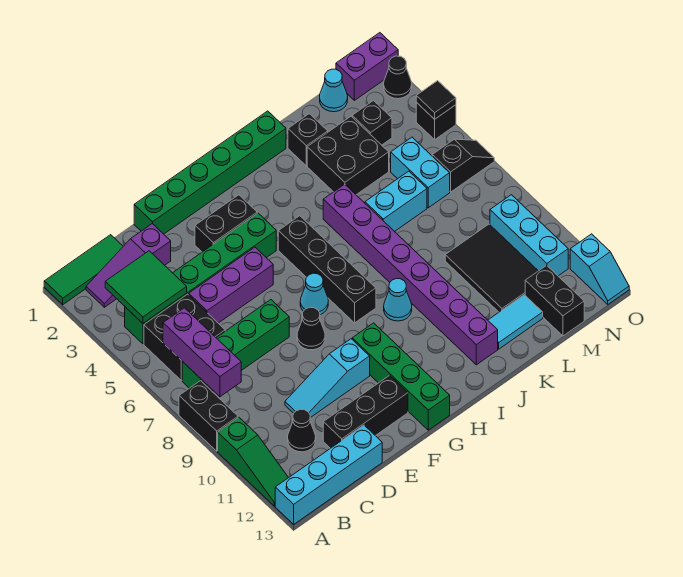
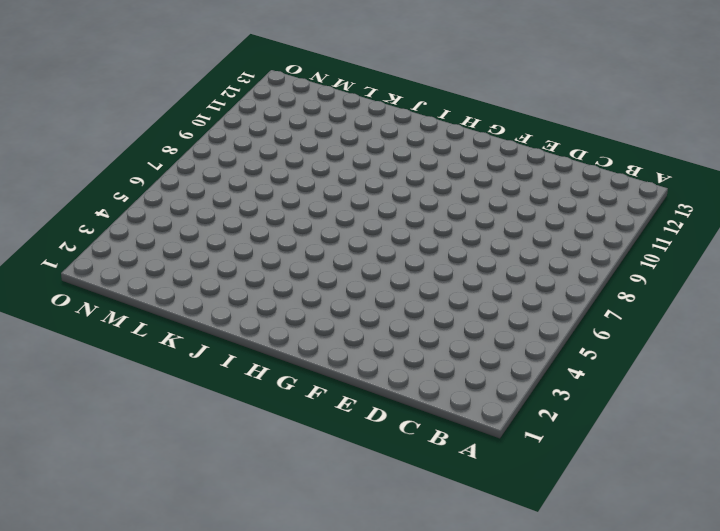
none -> green 1x3 tile [44,235,123,305]
none -> black 1x2 brick [179,380,238,451]
none -> green 1x3 slope [218,417,288,506]
none -> cyan 1x4 brick [275,425,382,524]

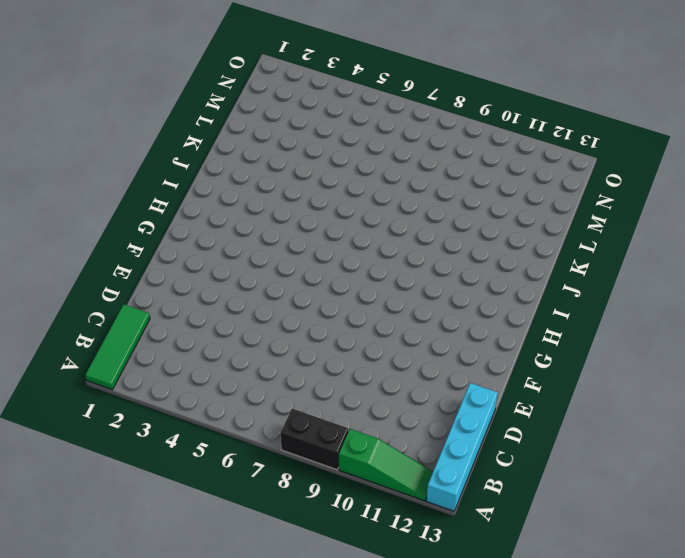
none -> purple 1x3 slope [86,224,171,307]
none -> green 1x6 brick [125,213,276,344]
none -> black 2x2 brick [144,294,225,381]
none -> green 1x4 brick [182,300,289,391]

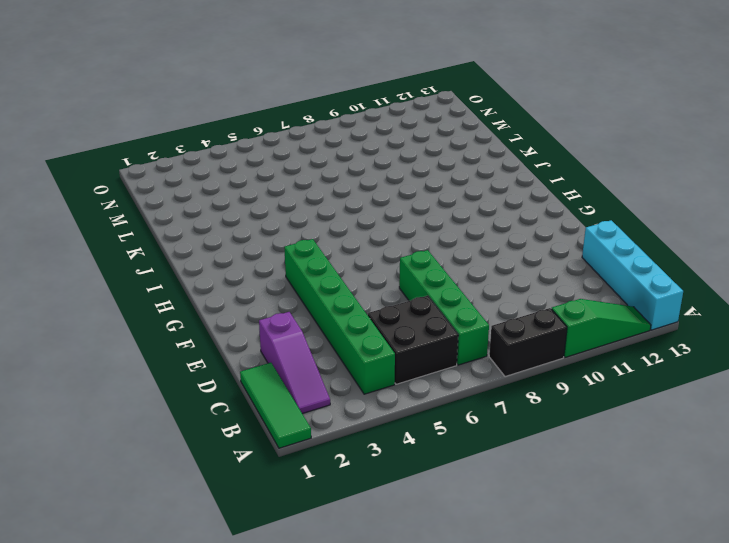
none -> black 1x1 cone [288,409,316,452]
none -> purple 1x3 brick [189,247,273,323]
none -> cyan 1x3 slope [285,339,370,418]
none -> black 1x3 brick [323,375,408,448]

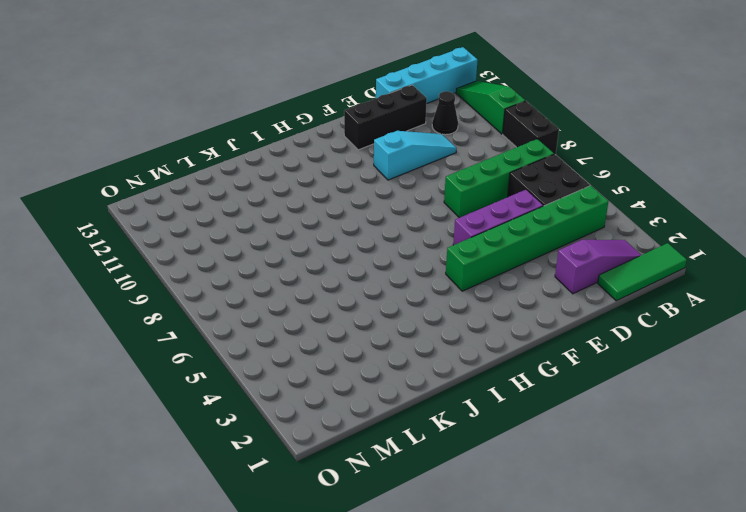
none -> green 1x6 brick [134,111,286,234]
none -> black 1x2 brick [195,195,257,252]
none -> black 1x1 cone [297,307,325,350]
none -> cyan 1x1 cone [300,273,328,315]

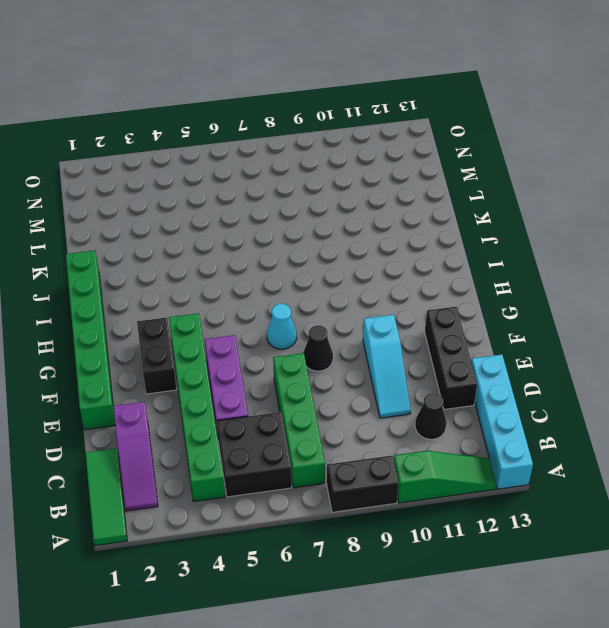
none -> green 1x4 brick [352,323,450,430]
none -> black 1x4 brick [278,216,376,323]
none -> cyan 1x1 cone [384,279,412,321]
none -> purple 1x8 brick [323,184,498,365]

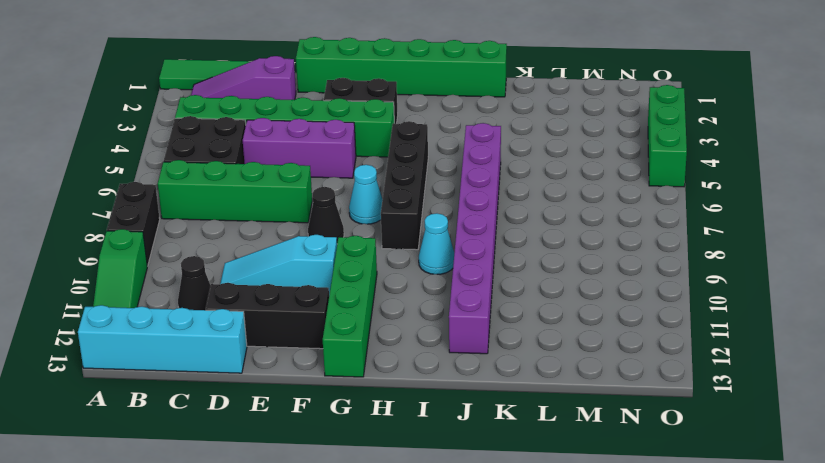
green 1x3 brick [648,85,687,187] -> black 1x1 brick [416,102,456,140]
none -> black 1x1 brick [288,114,328,166]
none -> black 2x2 brick [307,116,389,195]
none -> cyan 1x2 brick [365,171,427,232]
none -> cyan 1x2 tile [488,295,543,349]

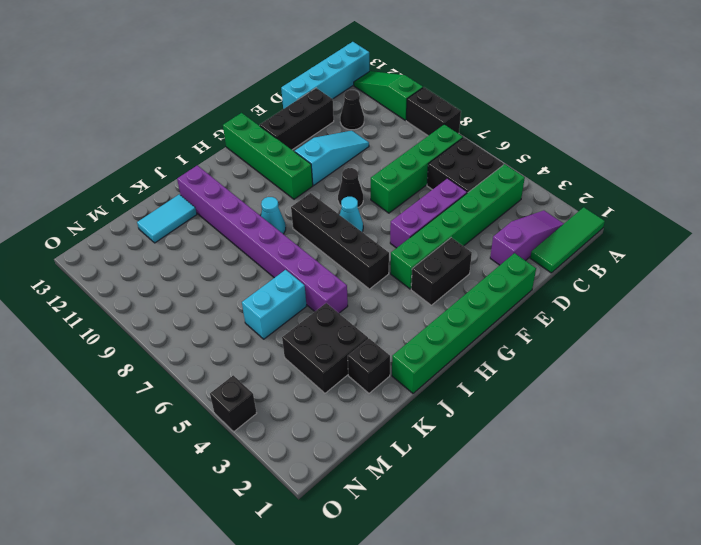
none -> black 2x3 tile [445,224,538,312]
none -> cyan 1x1 cone [320,69,348,112]
none -> black 1x1 brick [352,101,392,145]
none -> cyan 1x2 brick [391,137,450,208]

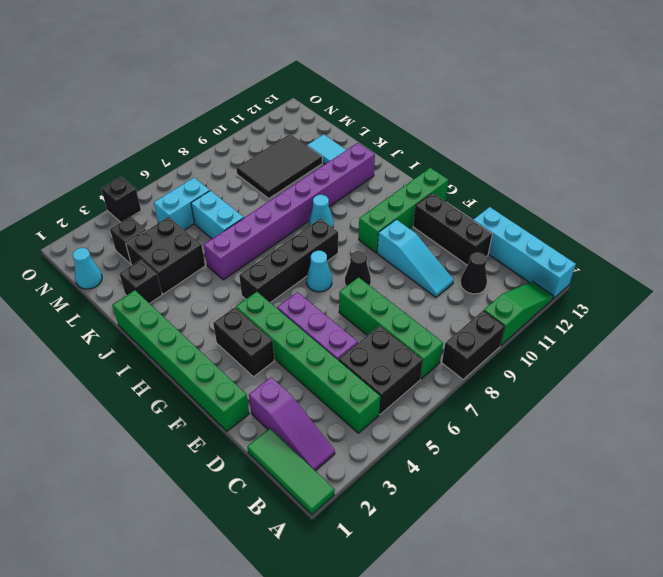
none -> black 1x2 brick [525,265,584,336]
none -> purple 1x2 brick [336,33,398,100]
none -> black 1x2 slope [432,139,494,192]
none -> cyan 1x3 brick [490,195,568,276]

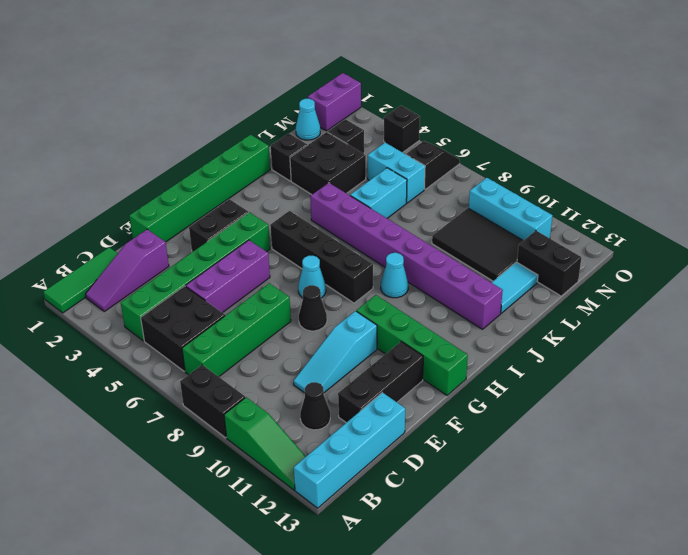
none -> black 1x1 cone [384,56,412,99]
none -> cyan 1x2 slope [570,234,629,304]
none -> green 2x2 tile [105,251,187,323]
none -> purple 1x3 brick [163,308,241,397]

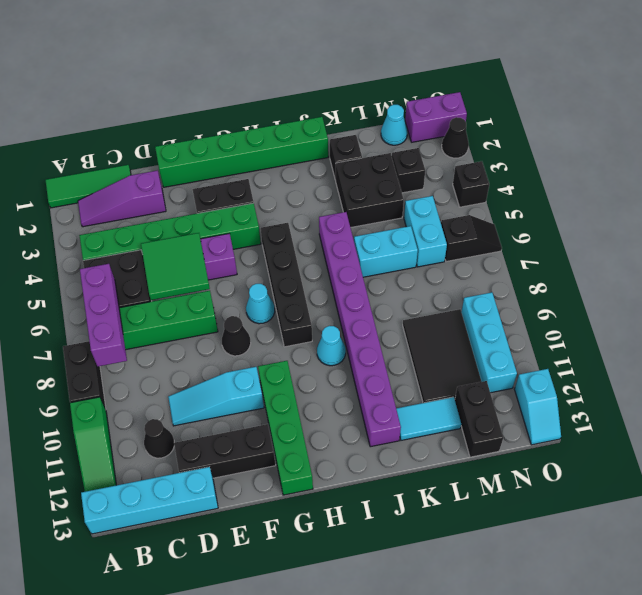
green 2x2 tile [141,233,210,300] -> green 2x2 tile moved to [105,251,187,323]
none -> black 1x1 tile [416,81,456,119]

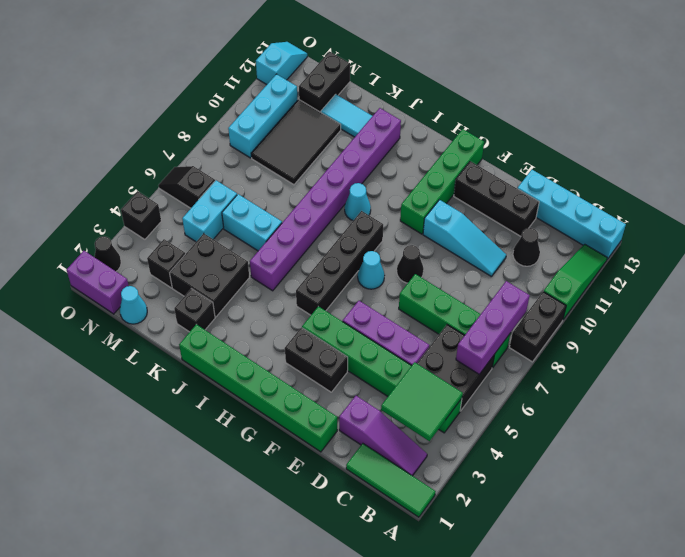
none -> black 1x1 tile [416,81,456,119]

